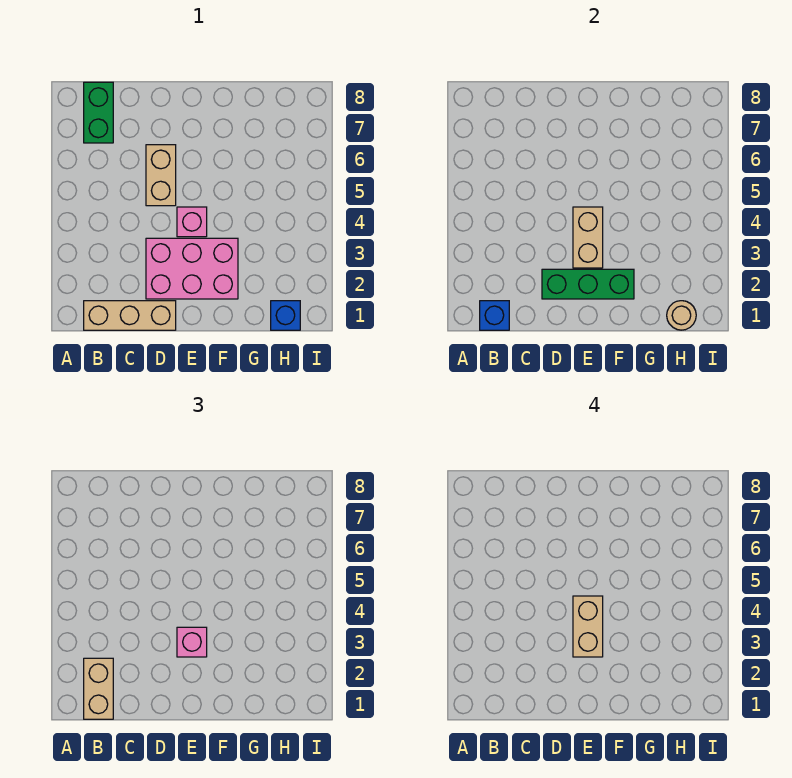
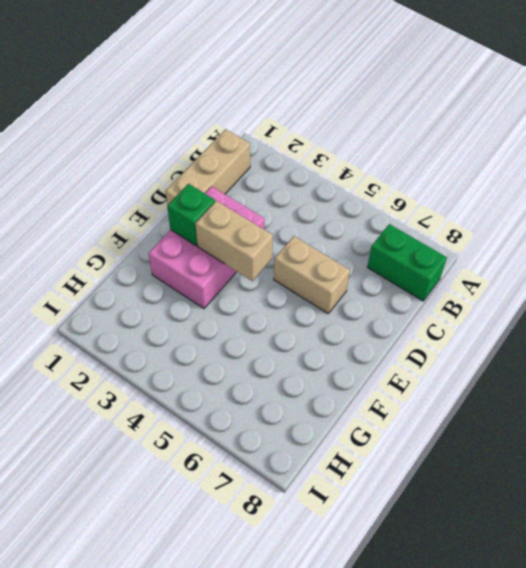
green 1x1 brick [167,184,215,246] -> green 1x3 brick [542,269,634,299]
none -> pink 1x1 brick [177,207,207,237]
none -> blue 1x1 brick [271,301,300,330]
none -> blue 1x1 brick [480,301,509,330]

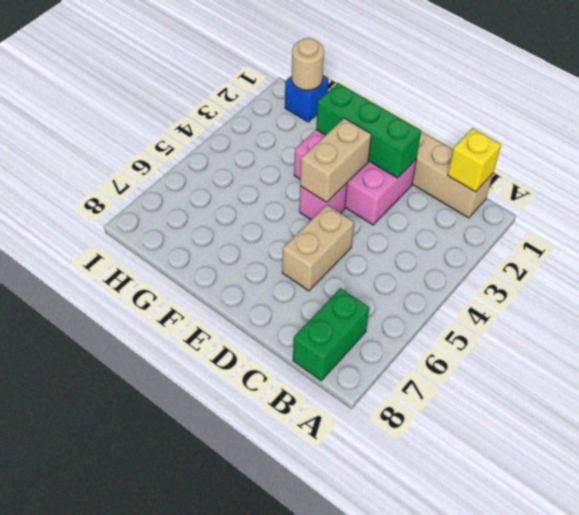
yellow 1x1 brick [448,128,501,192] -> blue 1x1 brick [480,301,509,330]
none -> tan 1x2 brick [84,658,113,719]
none -> pink 1x1 brick [177,627,207,657]
none -> tan 1x2 brick [573,596,603,657]

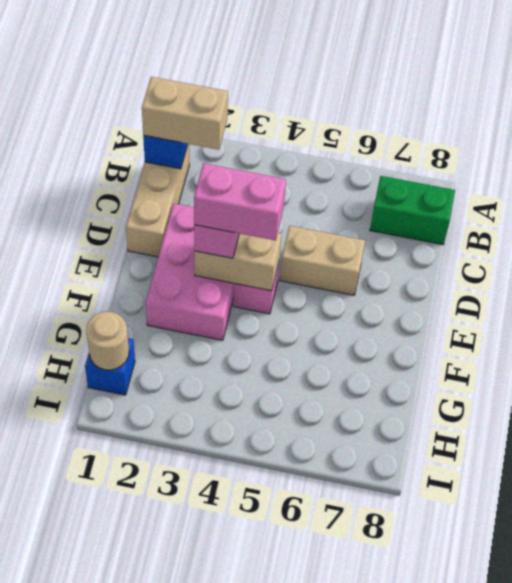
pink 1x2 brick [194,163,286,240] -> tan 1x2 brick [573,596,603,657]
none -> green 1x3 brick [542,269,634,299]

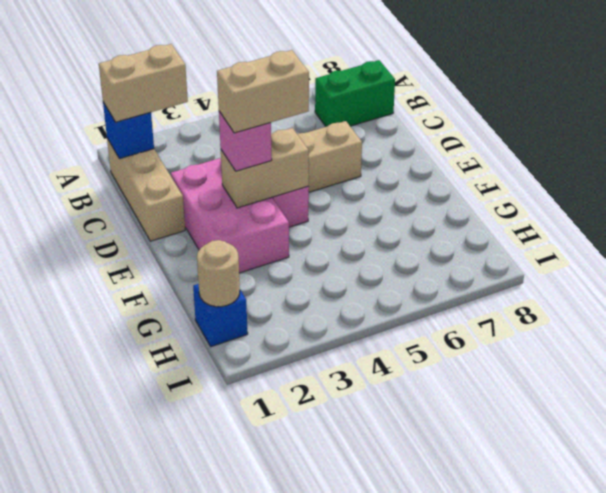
none -> green 1x3 brick [542,269,634,299]

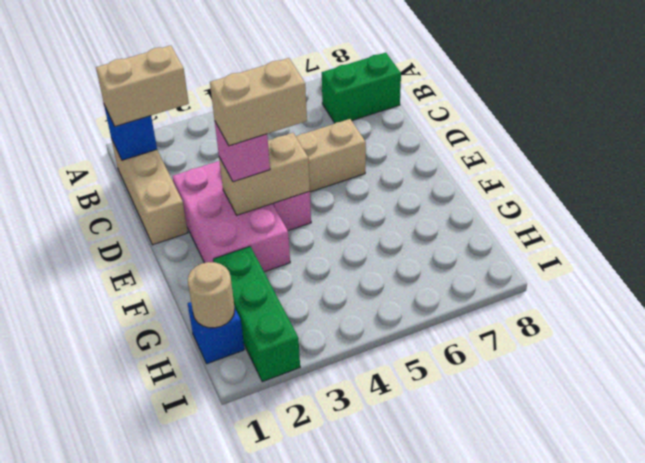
green 1x3 brick [213,246,300,382] -> green 1x3 brick moved to [542,269,634,299]

